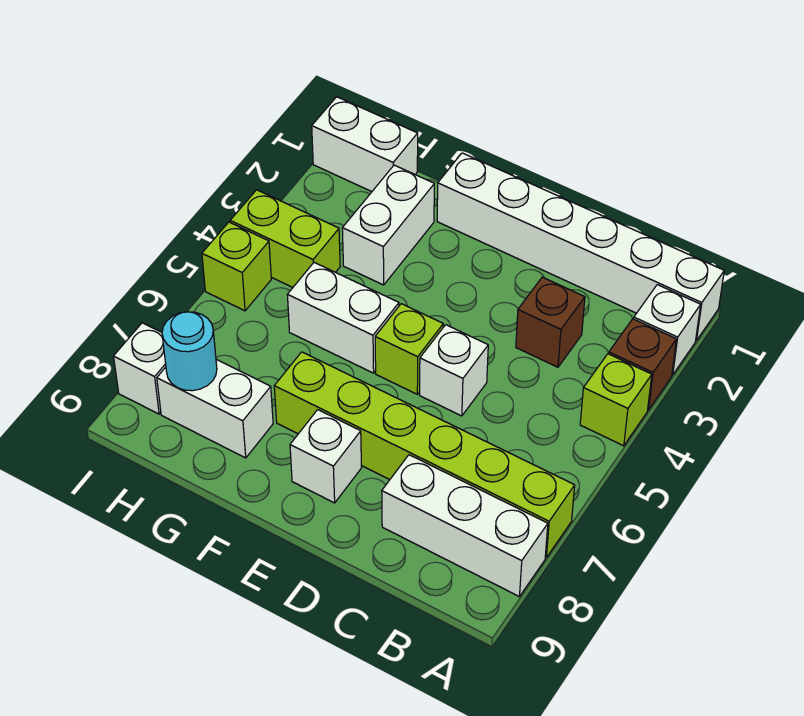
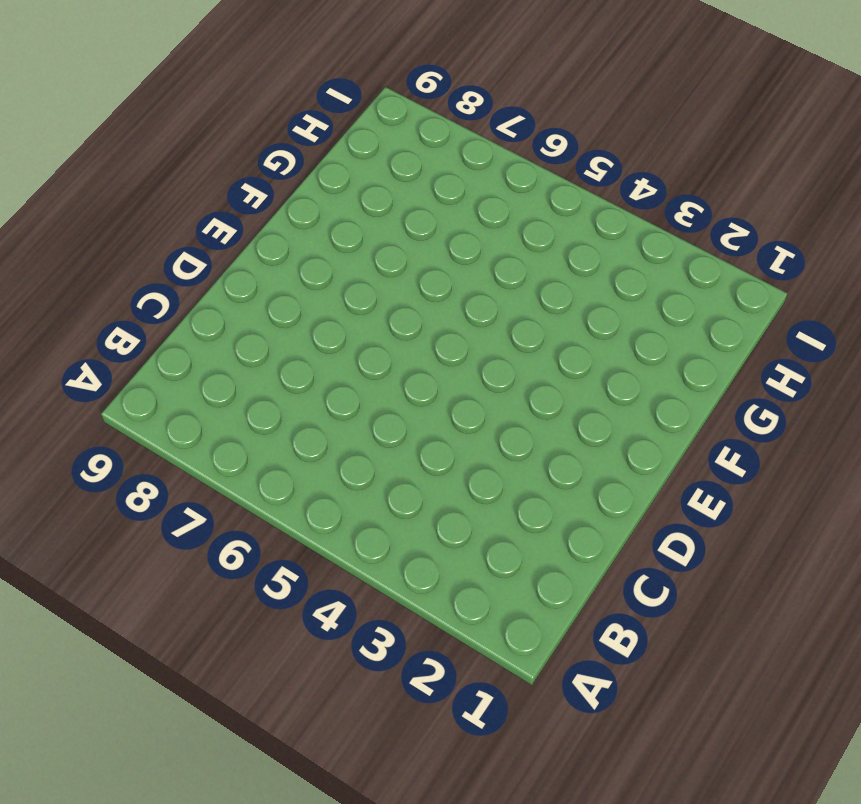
none -> white 1x6 brick [437,153,724,341]
none -> white 1x1 brick [634,285,701,375]
none -> brown 1x1 brick [609,319,676,410]

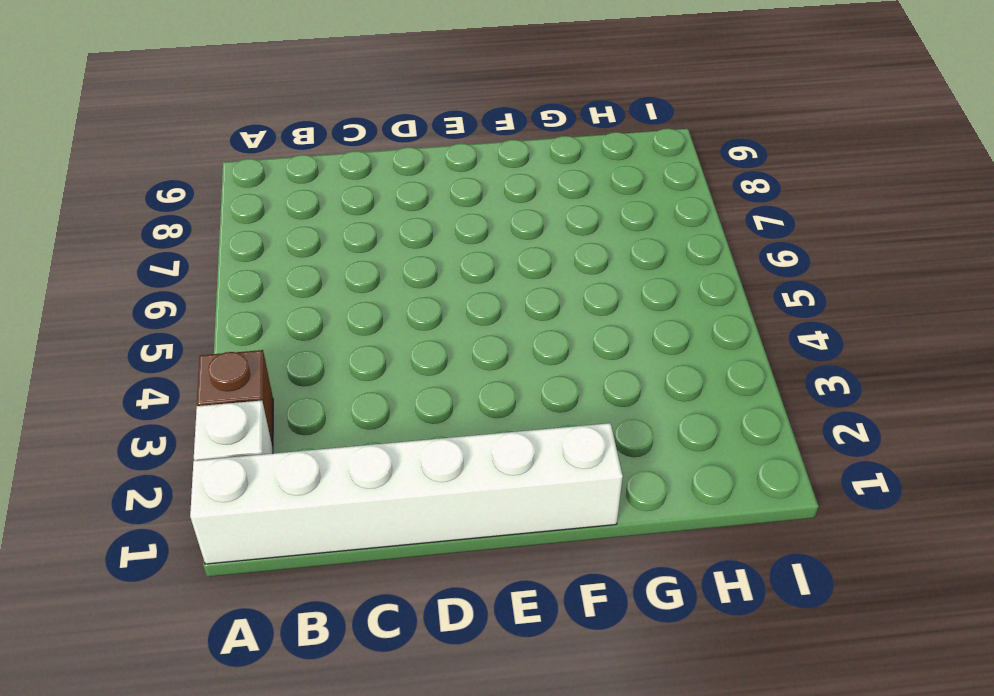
none -> lime 1x1 brick [580,354,652,446]
none -> lime 1x6 brick [274,352,575,557]
none -> white 1x3 brick [382,455,548,597]

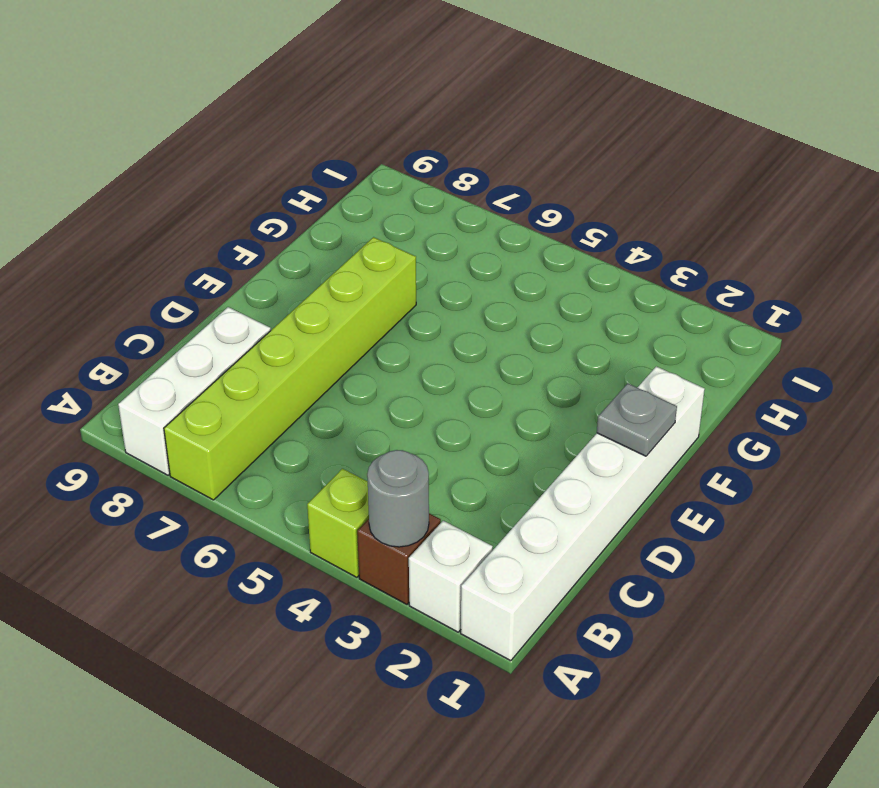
grey 1x1 round brick [367,450,429,547] -> none
grey 1x1 plate [597,383,677,456] -> none
none -> brown 1x1 brick [516,277,585,367]
none -> white 1x1 brick [420,325,488,416]
none -> lime 1x1 brick [375,304,443,394]

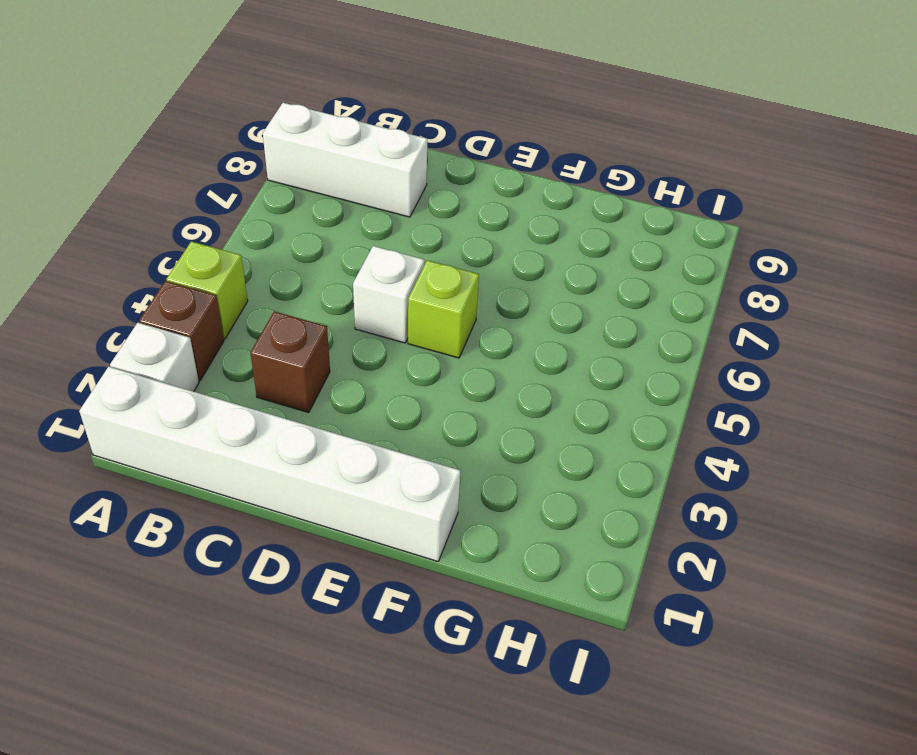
none -> lime 1x6 brick [274,352,575,557]
none -> white 1x1 brick [290,410,362,503]
none -> white 1x2 brick [288,263,399,373]

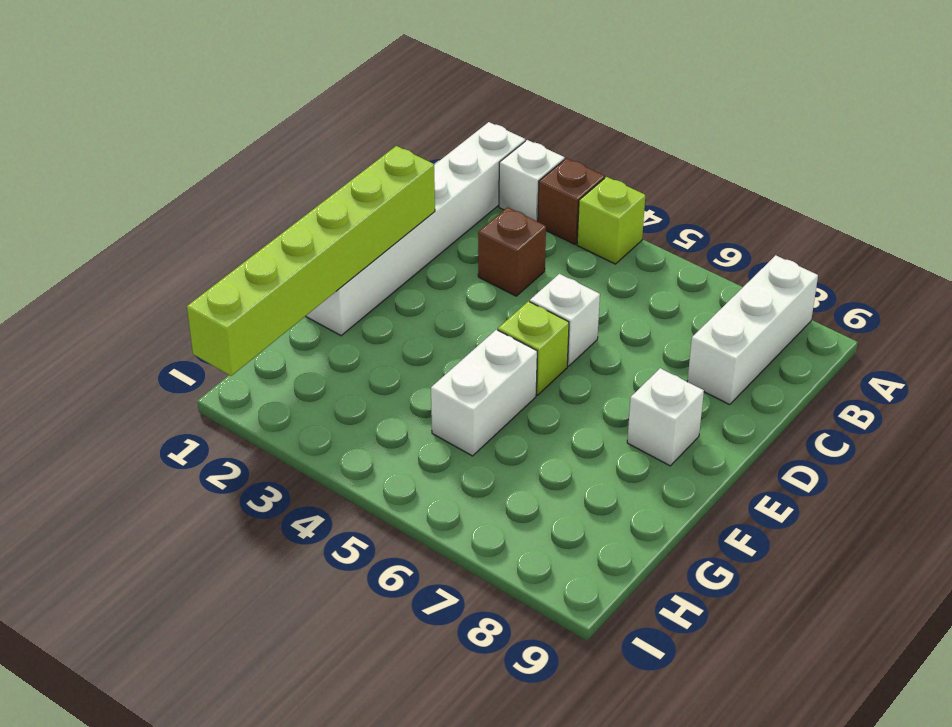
lime 1x6 brick [187,146,435,376] -> lime 1x6 brick moved to [274,352,575,557]
none -> white 1x2 brick [342,165,434,285]
none -> white 1x2 brick [157,359,273,458]
none -> white 1x2 brick [312,97,418,192]

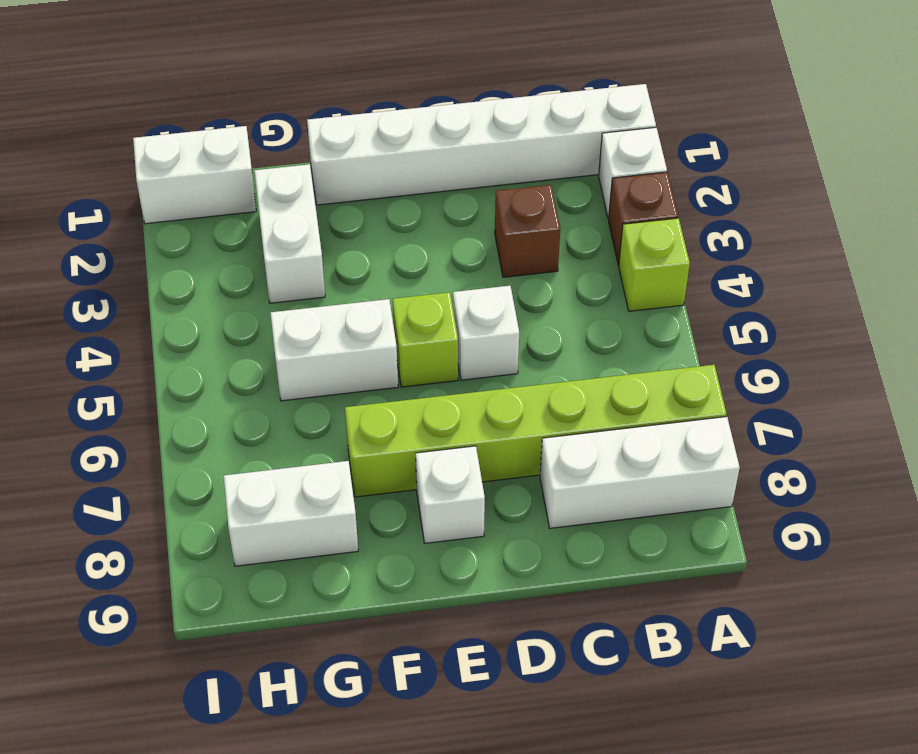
none -> lime 1x2 brick [230,190,340,287]
none -> lime 1x1 brick [202,222,271,311]
none -> white 1x1 brick [114,323,166,414]

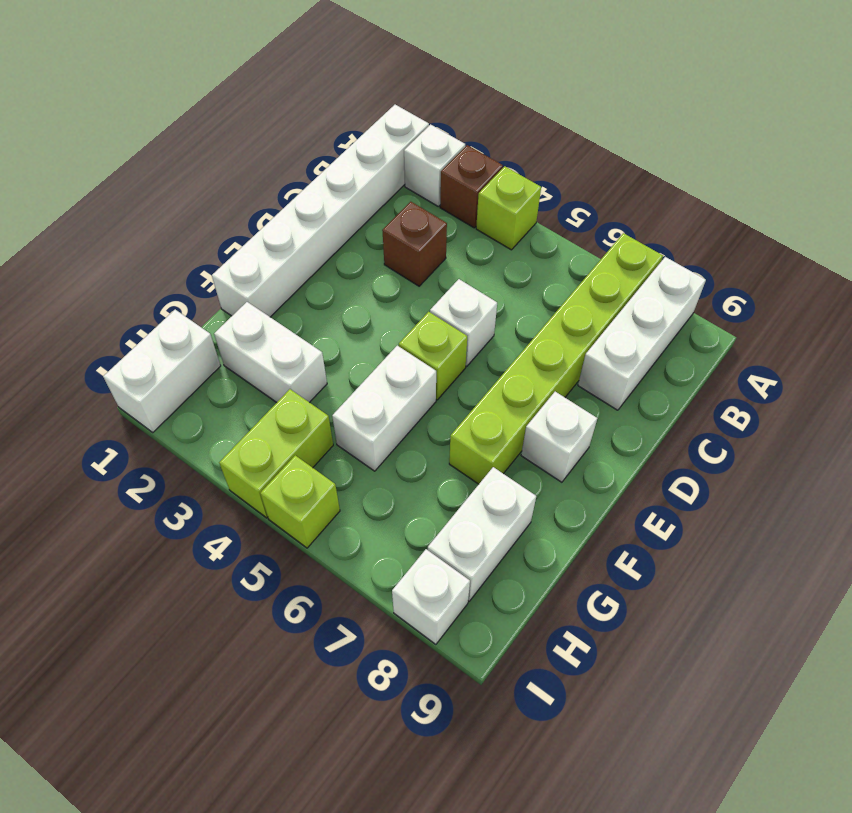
none -> cyan 1x1 round brick [162,312,217,391]

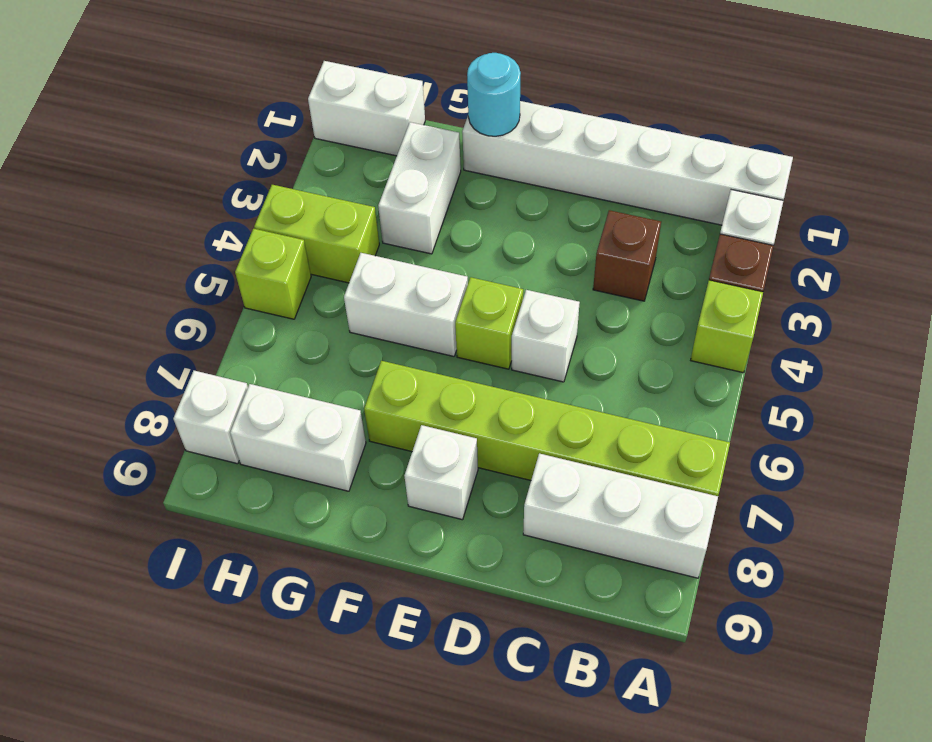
cyan 1x1 round brick [467,53,521,136] -> cyan 1x1 round brick moved to [162,312,217,391]

